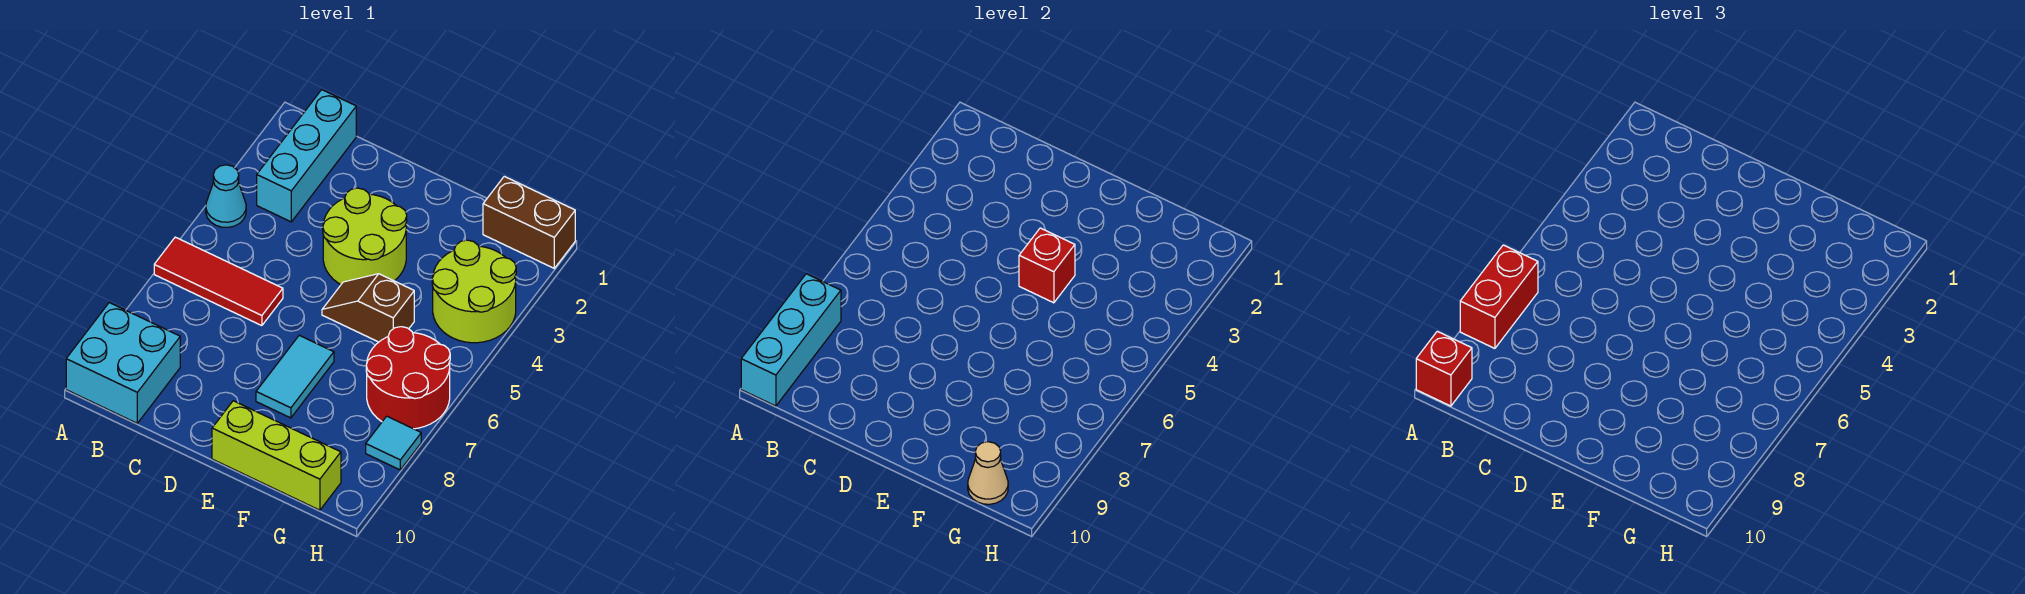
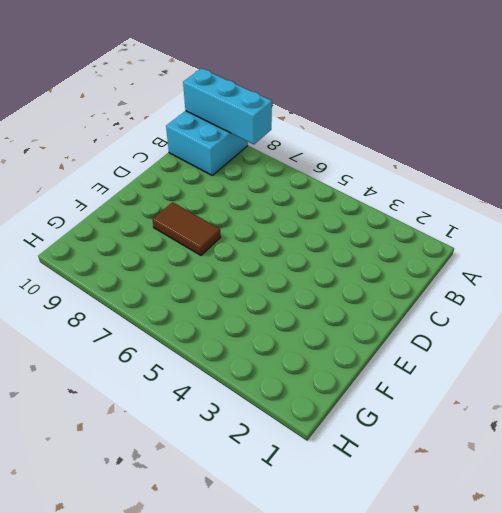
brown 1x2 tile [152,202,221,255] -> cyan 1x2 tile [256,335,334,418]
none -> cyan 1x1 cone [206,165,246,227]
none -> red 1x3 tile [154,237,283,326]
none -> cyan 1x3 brick [257,90,356,222]

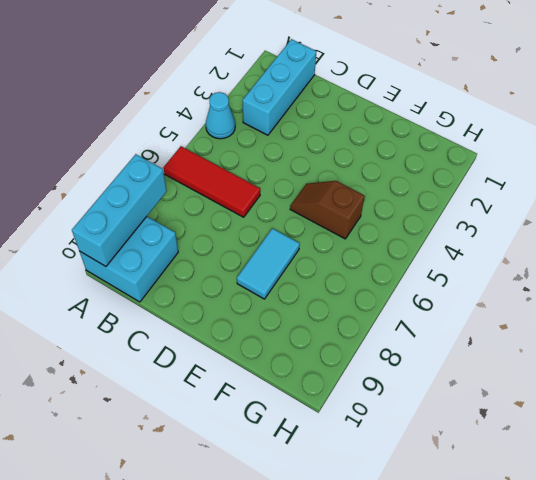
none -> lime 2x2 round brick [323,188,407,284]
none -> lime 1x3 brick [212,401,341,510]
none -> brown 1x2 brick [483,176,575,268]

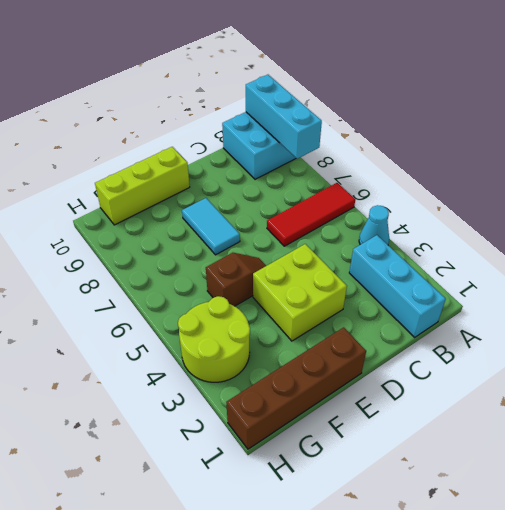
lime 2x2 brick [253,244,347,341] -> lime 2x2 round brick [323,188,407,284]
brown 1x4 brick [226,327,366,449] -> brown 1x2 brick [483,176,575,268]
none -> red 2x2 round brick [366,327,450,429]
none -> cyan 1x1 tile [366,416,421,470]
none -> red 1x1 brick [1019,228,1075,303]

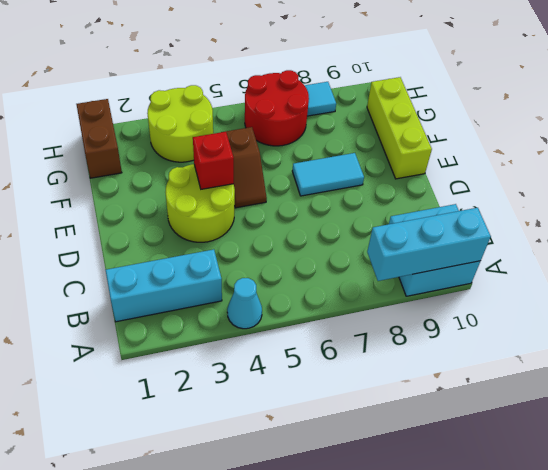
none -> red 1x3 tile [154,237,283,326]
none -> tan 1x1 cone [968,442,1008,504]
none -> red 1x2 brick [1460,245,1538,348]

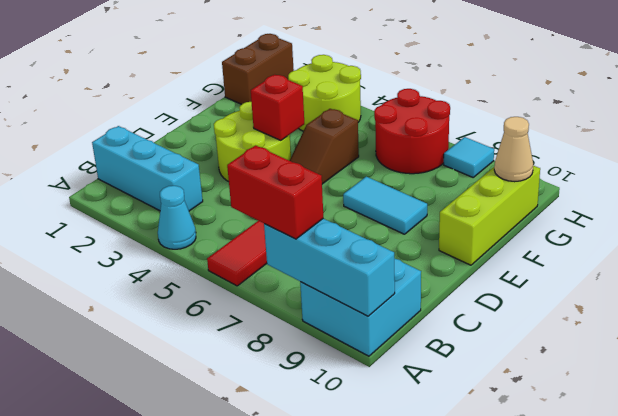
none -> red 1x1 brick [1416,331,1472,406]

